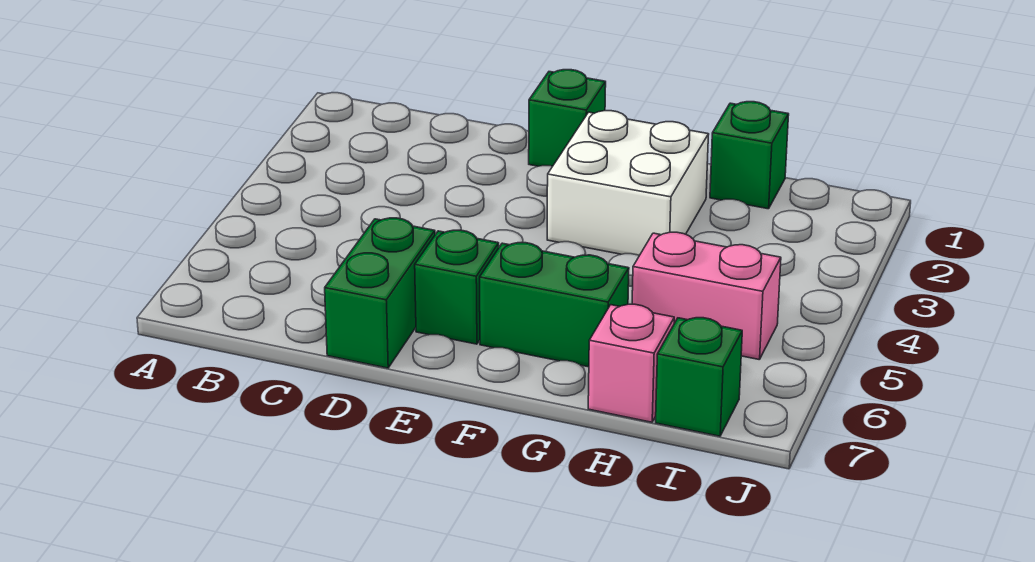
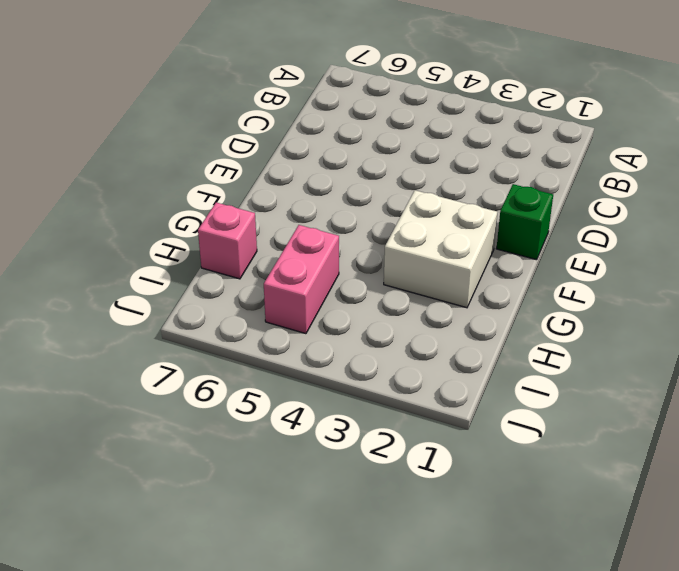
none -> green 1x2 brick [325,218,435,368]
none -> green 1x1 brick [415,230,499,344]

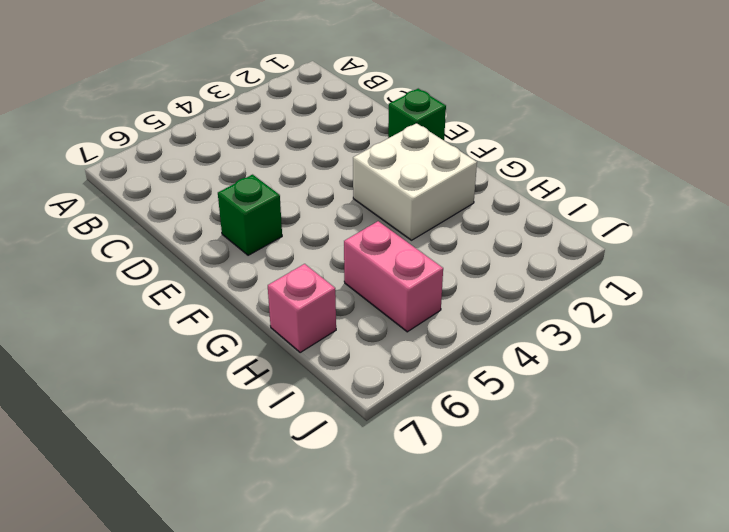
none -> green 1x2 brick [325,218,435,368]
none -> green 1x2 brick [480,243,629,367]

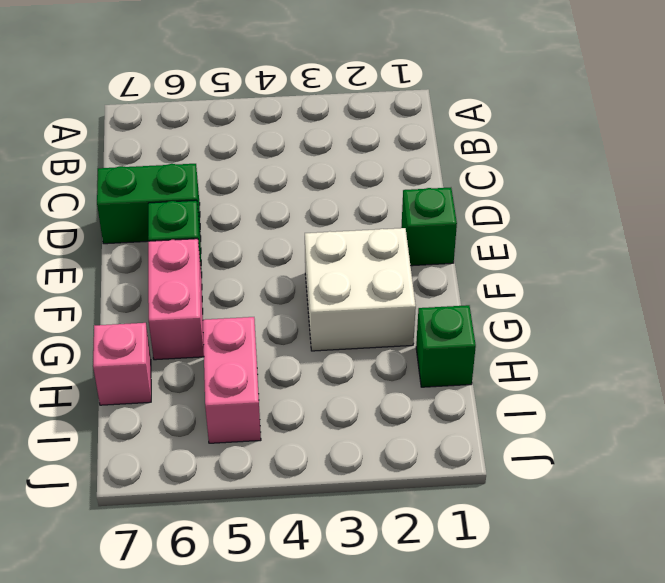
pink 1x2 brick [148,239,204,360] -> green 1x2 brick [480,243,629,367]
none -> green 1x1 brick [656,318,742,436]

